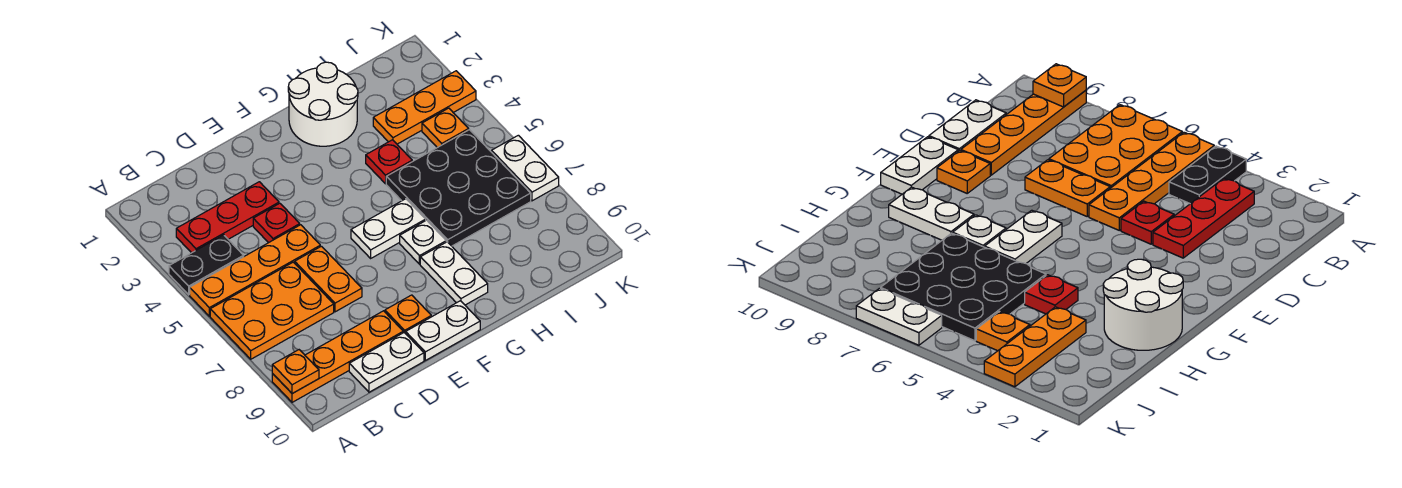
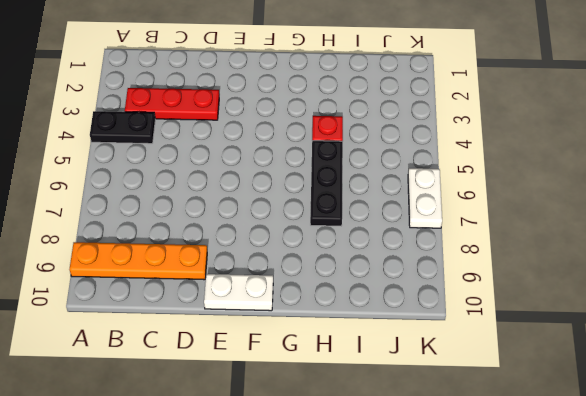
black 1x3 plate [310,141,343,226] -> black 3x3 plate [386,130,531,246]
none -> orange 1x4 plate [190,225,320,316]
none -> orange 2x3 plate [210,262,334,359]
none -> white 1x2 plate [349,333,424,392]

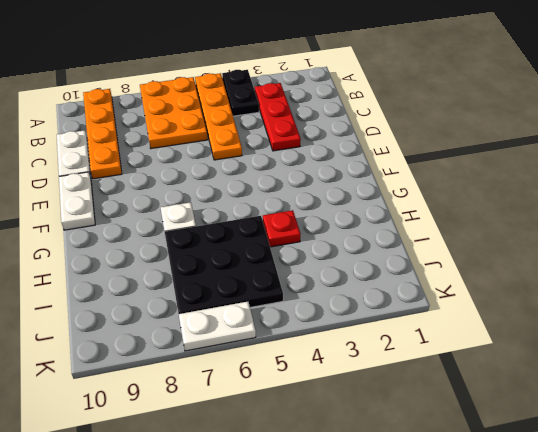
none -> red 1x1 plate [253,203,300,243]
none -> orange 1x2 plate [295,246,362,312]
none -> orange 1x1 plate [385,295,431,334]

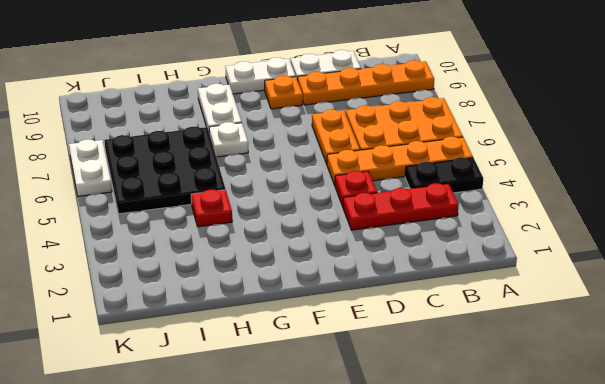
none -> white 1x2 plate [351,199,426,258]
none -> white 2x2 round brick [288,62,358,146]
none -> orange 1x3 plate [373,71,476,144]

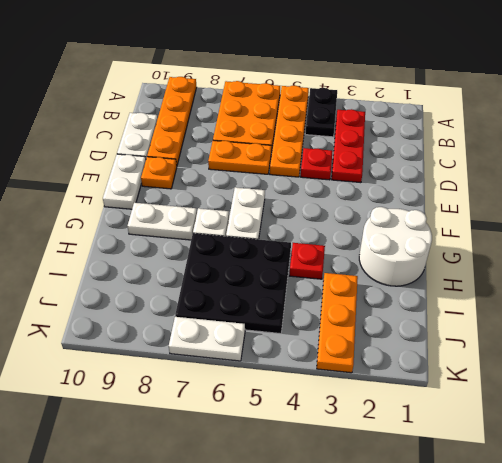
none -> orange 1x1 plate [422,108,469,148]
none -> orange 1x1 plate [272,350,319,394]

